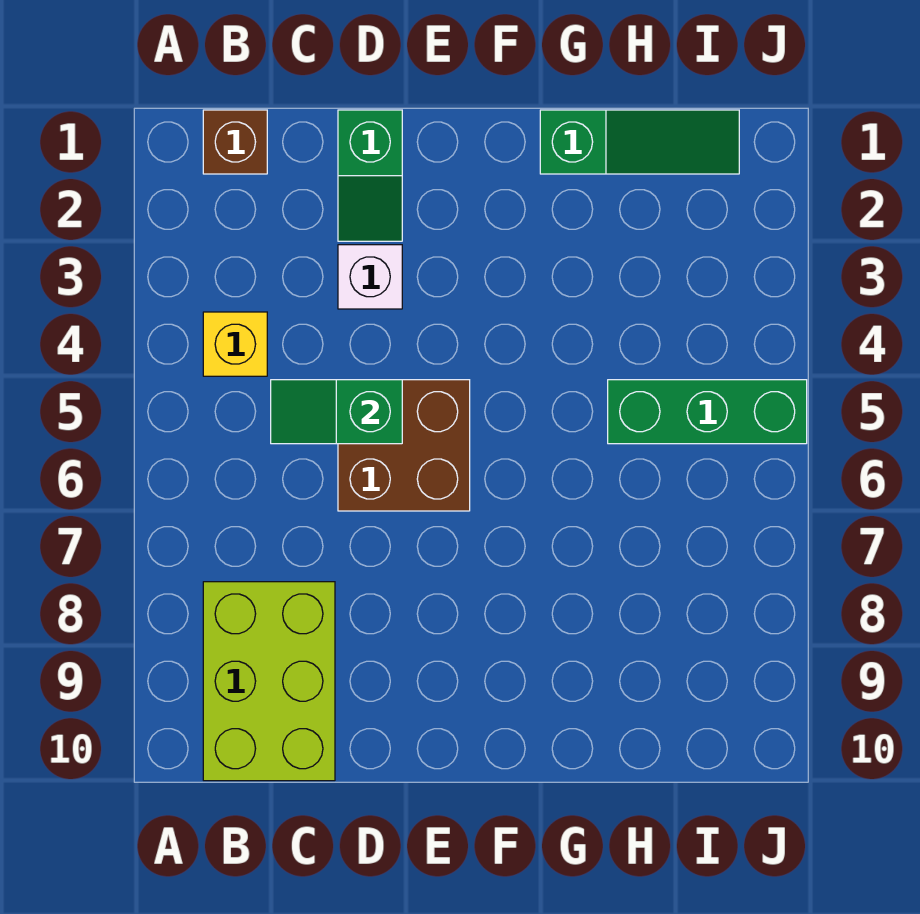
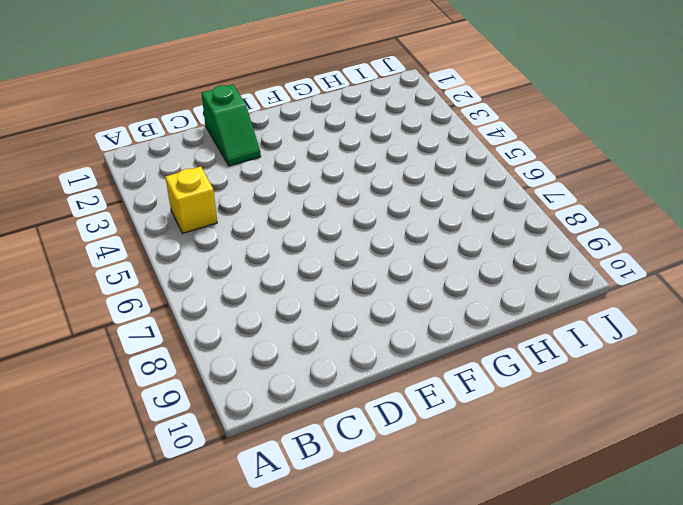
none -> brown 1x1 brick [203,110,267,174]
none -> lime 2x3 brick [203,582,335,781]

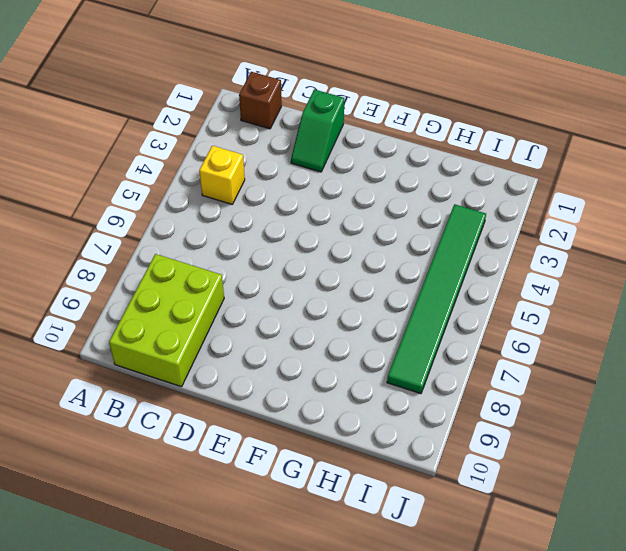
green 1x6 tile [387,204,486,394] -> green 1x3 brick [608,380,807,444]
none -> white 1x1 brick [338,245,402,309]
none -> brown 2x2 brick [338,380,470,511]

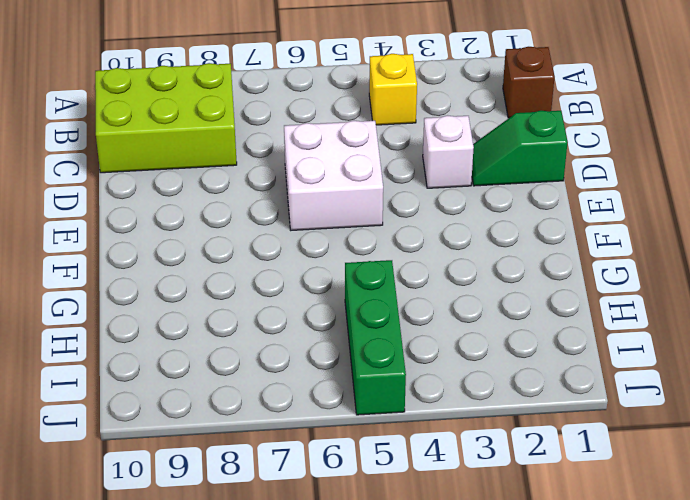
white 2x2 brick [284,121,383,230] -> brown 2x2 brick [338,380,470,511]
none -> green 1x3 slope [540,110,739,174]
none -> green 1x2 slope [271,380,402,444]

